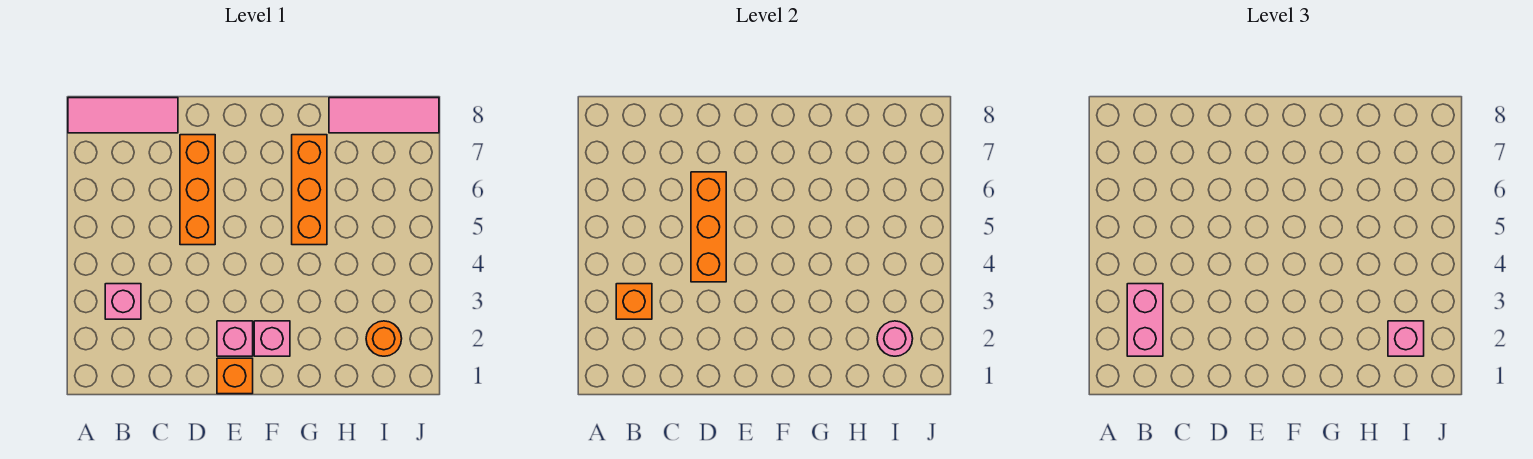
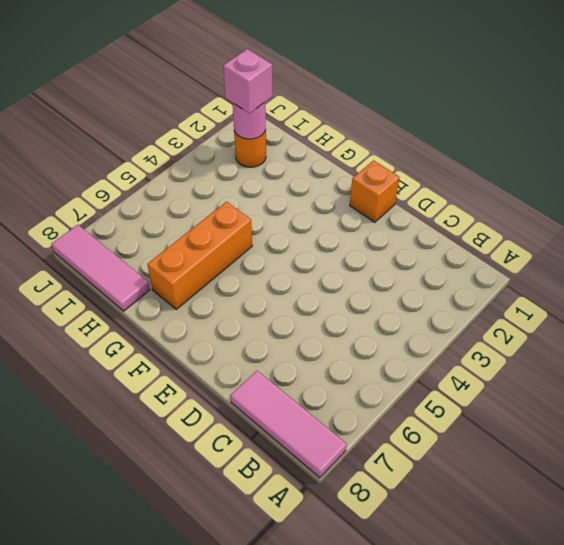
none -> pink 1x1 brick [105,284,141,319]
none -> orange 1x3 brick [180,135,215,245]
none -> pink 1x1 brick [217,321,253,356]

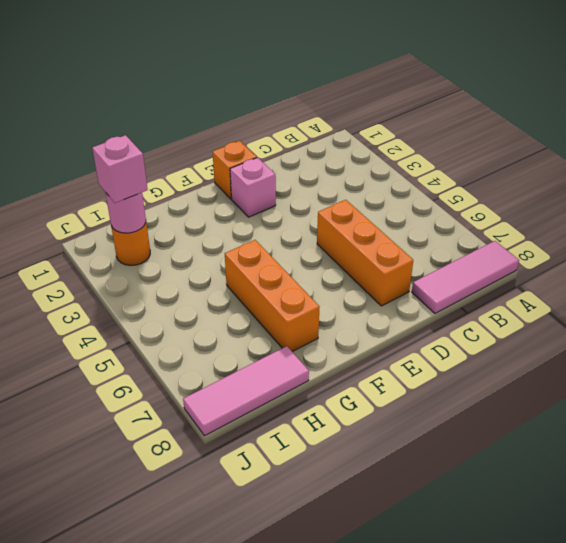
none -> pink 1x1 brick [105,284,141,319]
none -> pink 1x1 brick [254,321,290,356]
none -> orange 1x1 brick [616,284,652,319]

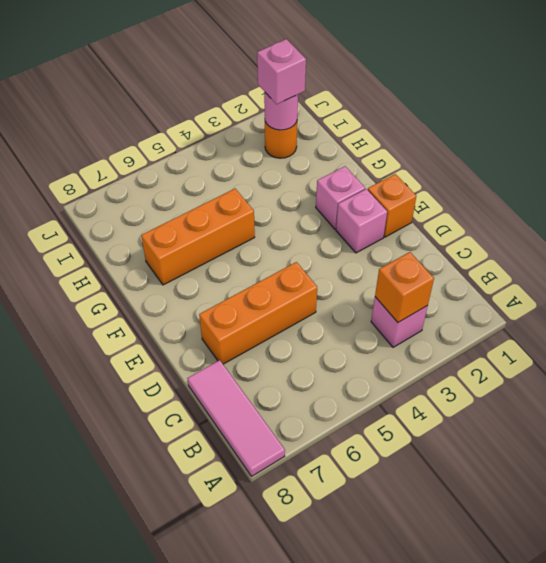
none -> pink 1x3 tile [329,98,439,133]
none -> orange 1x3 brick [691,172,726,282]
none -> pink 1x2 brick [1127,284,1163,356]

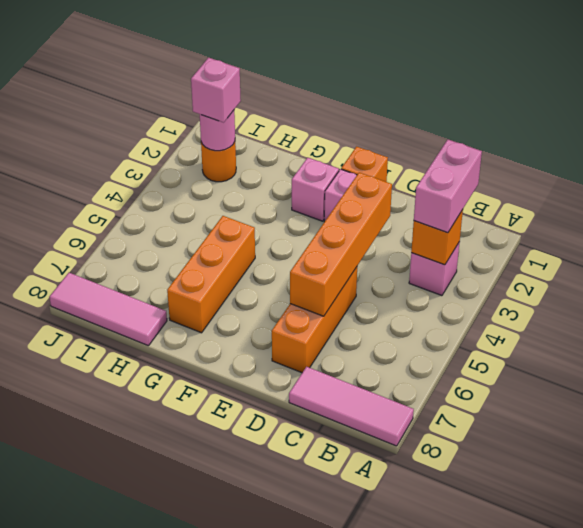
orange 1x4 brick [290,172,392,316] -> orange 1x3 brick [691,172,726,282]

